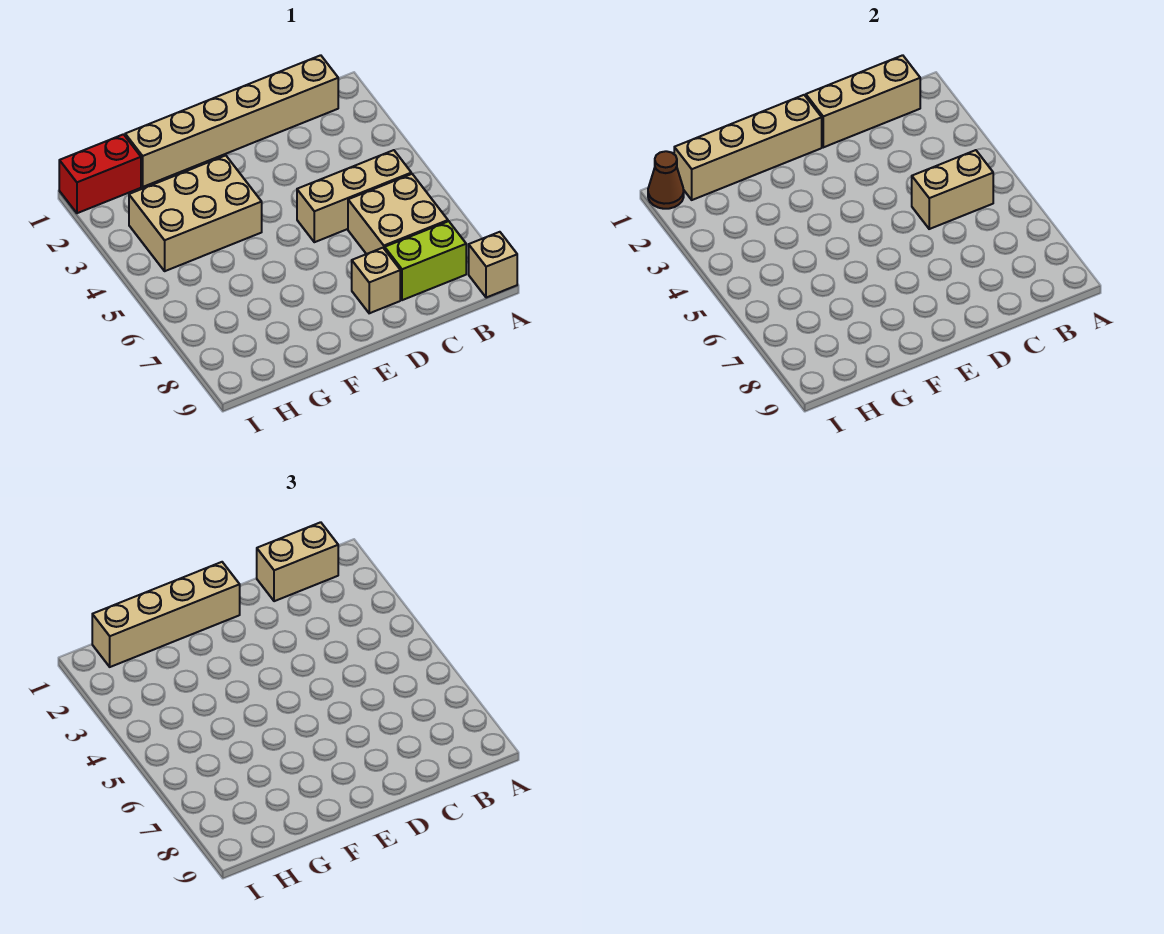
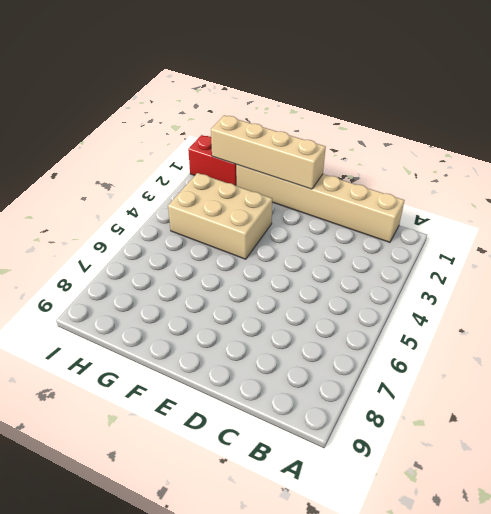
none -> tan 1x1 brick [469,232,517,298]
none -> tan 1x3 brick [297,150,411,242]
none -> tan 2x2 brick [348,174,448,254]

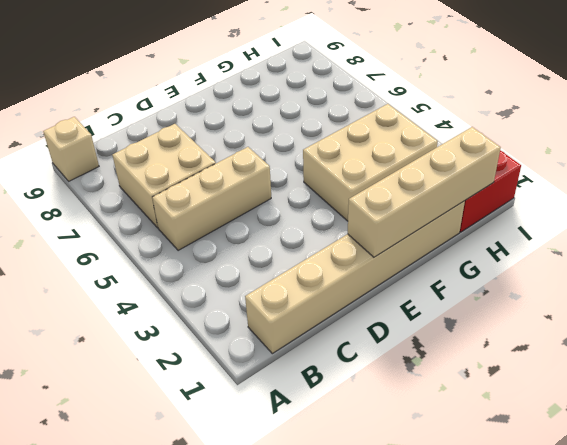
none -> lime 1x2 brick [385,221,466,300]
none -> tan 1x1 brick [352,248,400,313]
none -> tan 1x3 brick [806,55,920,147]

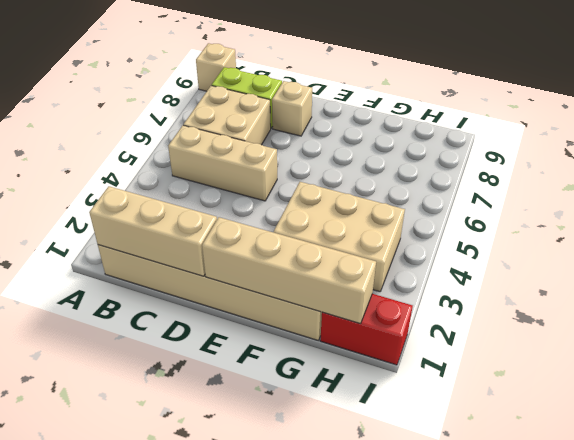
none -> tan 1x2 brick [912,150,993,229]
none -> brown 1x1 cone [648,151,684,209]
none -> tan 1x2 brick [257,522,338,601]

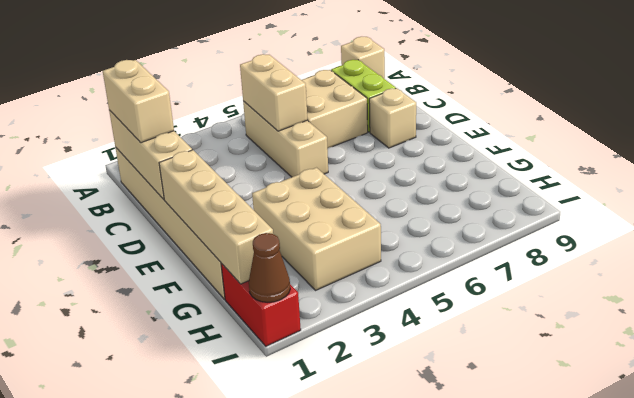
none -> tan 1x4 brick [92,562,240,667]

